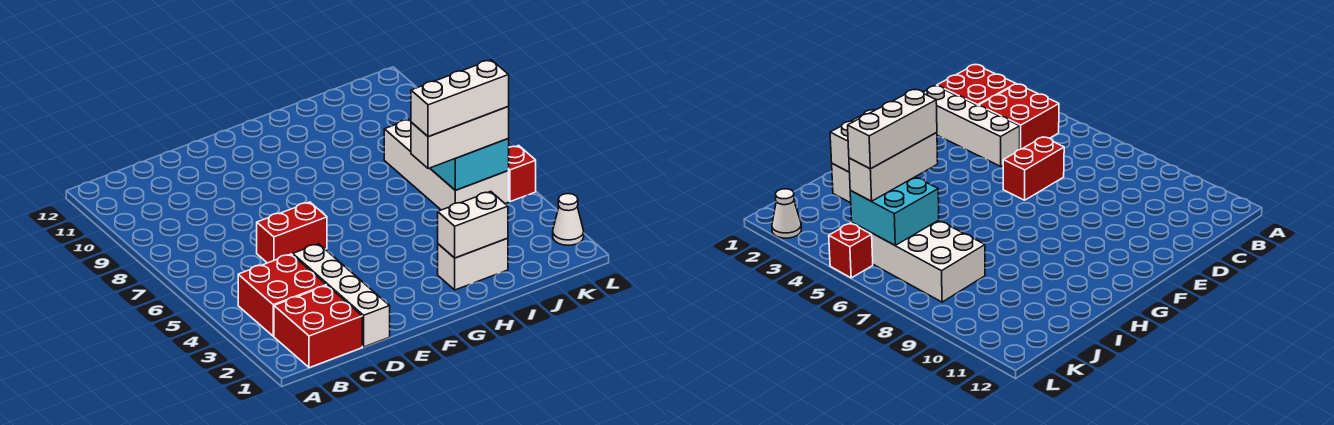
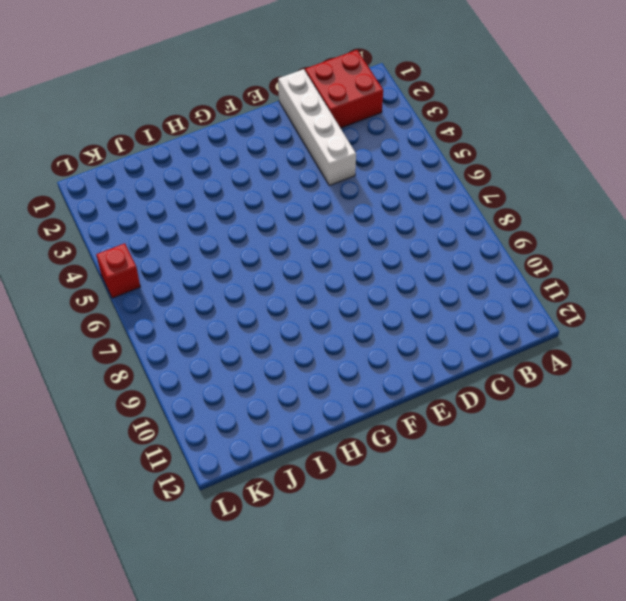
none -> red 2x2 brick [238,254,326,336]
none -> red 1x2 brick [257,202,327,263]
none -> white 1x2 brick [438,238,508,290]

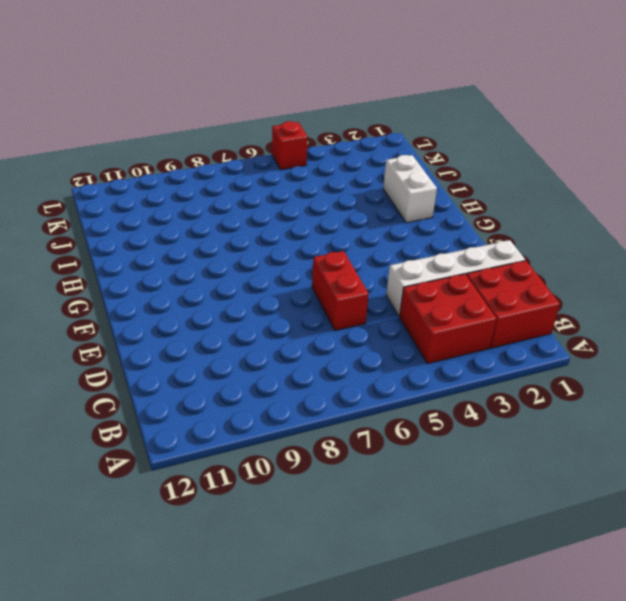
none -> white 2x4 brick [384,119,509,210]
none -> white 1x1 cone [553,194,584,245]
none -> white 1x2 brick [438,191,508,258]

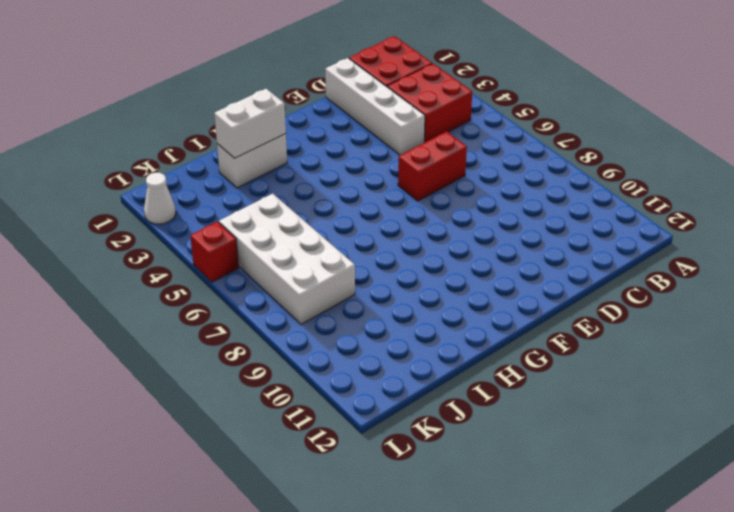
none -> cyan 2x2 brick [430,139,509,190]
none -> white 1x3 brick [411,107,509,169]
none -> white 1x3 brick [411,60,509,137]

